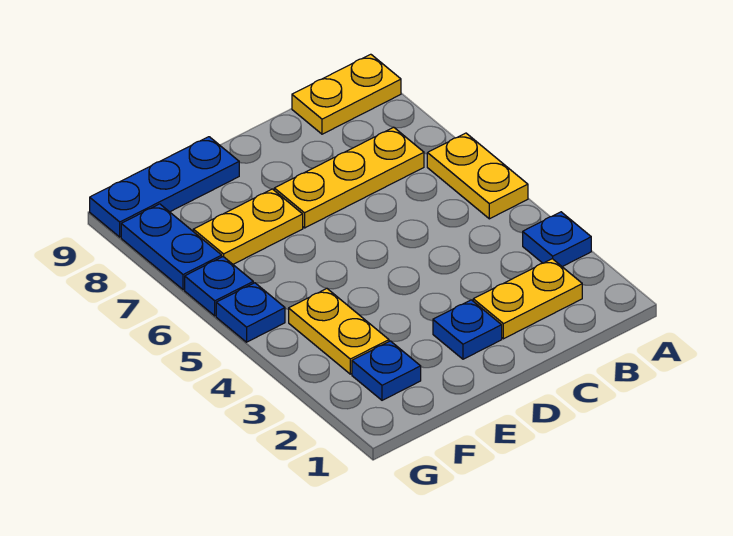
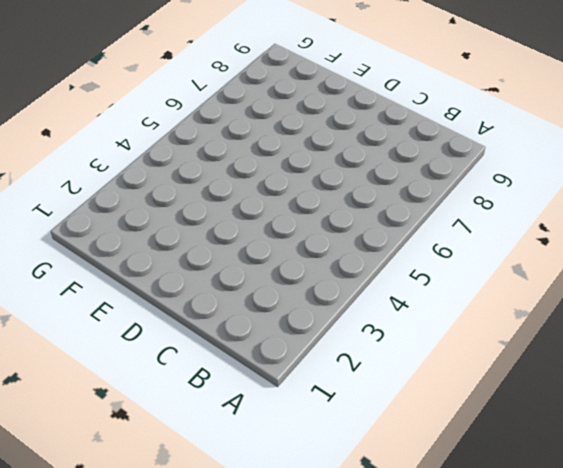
none -> blue 1x1 plate [523,212,591,267]
none -> yellow 1x2 plate [427,133,528,219]
none -> yellow 1x2 plate [292,54,401,134]

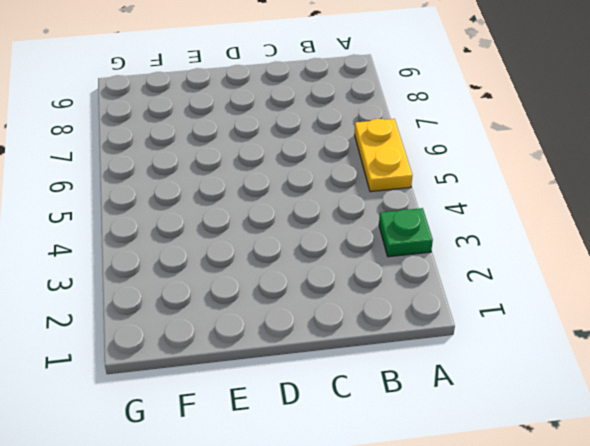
green 1x1 plate [379,208,433,257] -> blue 1x1 plate [523,212,591,267]
none -> yellow 1x2 plate [292,54,401,134]
none -> yellow 1x2 plate [473,259,582,339]
none -> yellow 1x3 plate [274,127,424,228]

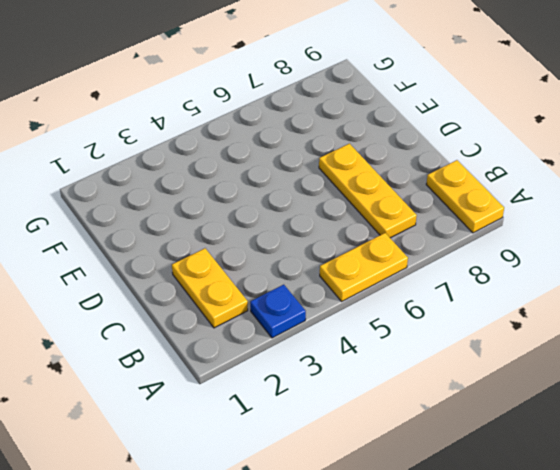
none -> blue 1x1 plate [433,300,502,359]
none -> yellow 1x2 plate [193,189,303,264]
none -> blue 1x3 plate [90,137,239,237]

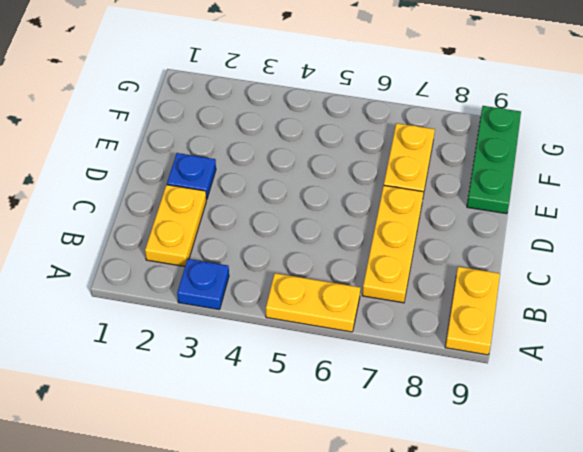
green 1x3 plate [467,106,521,214] -> blue 1x3 plate [90,137,239,237]
none -> blue 1x1 plate [352,341,421,400]
none -> yellow 1x2 plate [289,288,389,374]
none -> blue 1x1 plate [216,283,285,342]

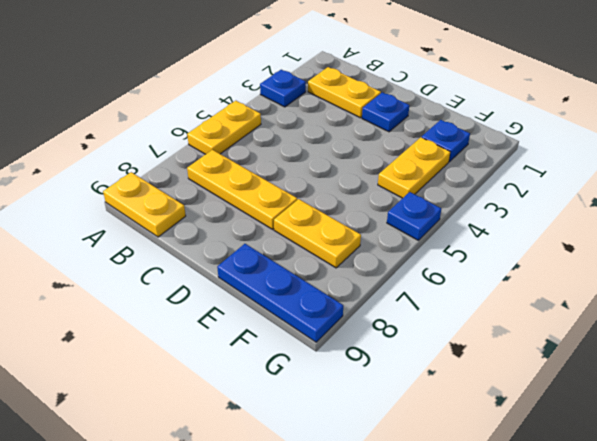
none -> blue 1x1 plate [185,257,253,316]
none -> blue 1x2 plate [121,204,222,290]

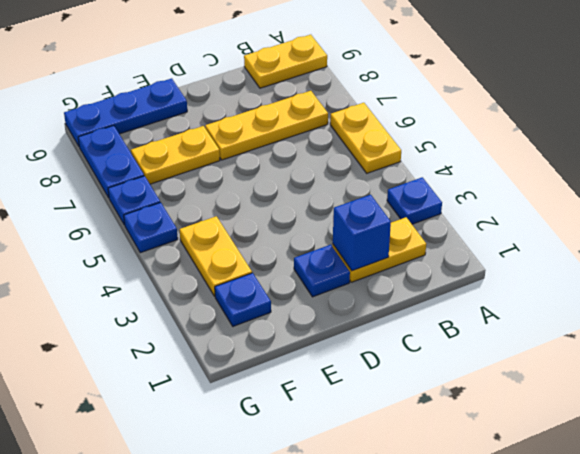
blue 1x1 brick [333,195,391,271] -> none

